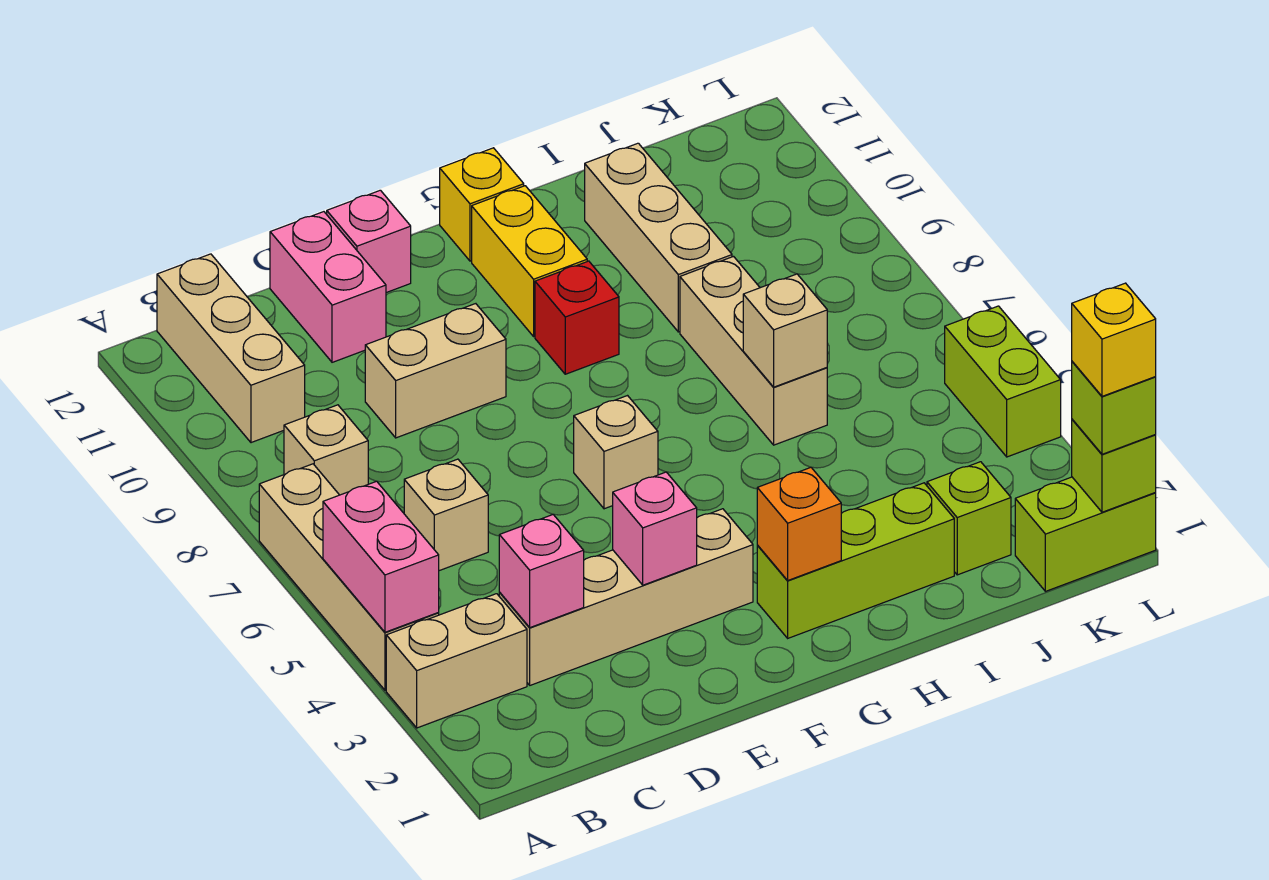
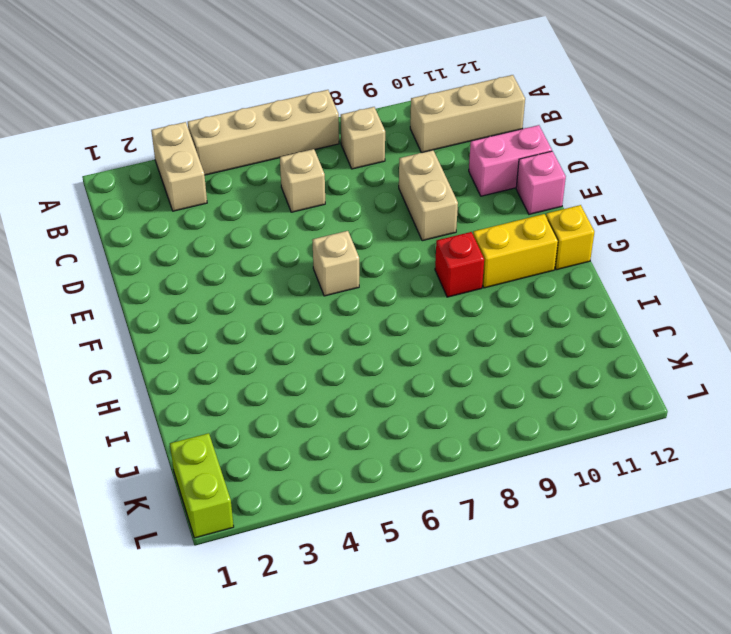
none -> tan 1x4 brick [499,509,753,685]
none -> lime 1x3 brick [757,483,954,638]
none -> tan 1x3 brick [680,257,827,445]

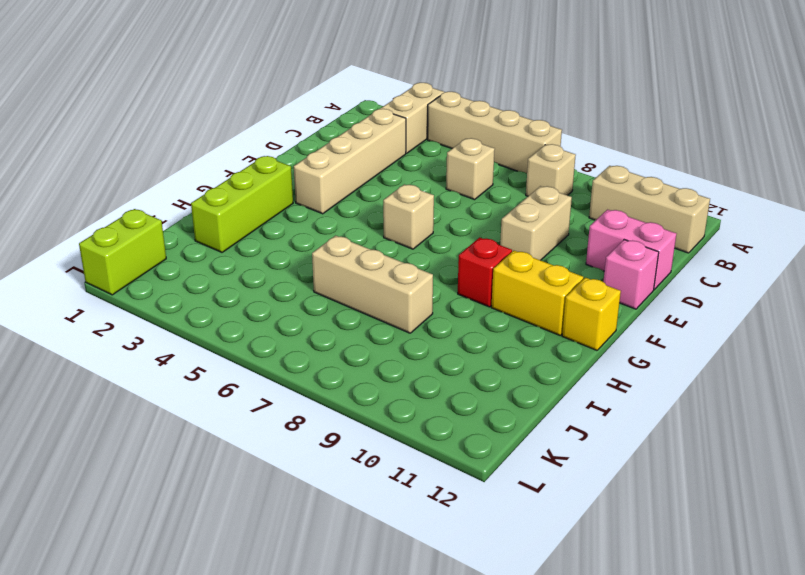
none -> tan 1x3 brick [585,143,732,332]
none -> lime 1x1 brick [927,462,1011,575]
none -> lime 1x2 brick [945,306,1061,457]

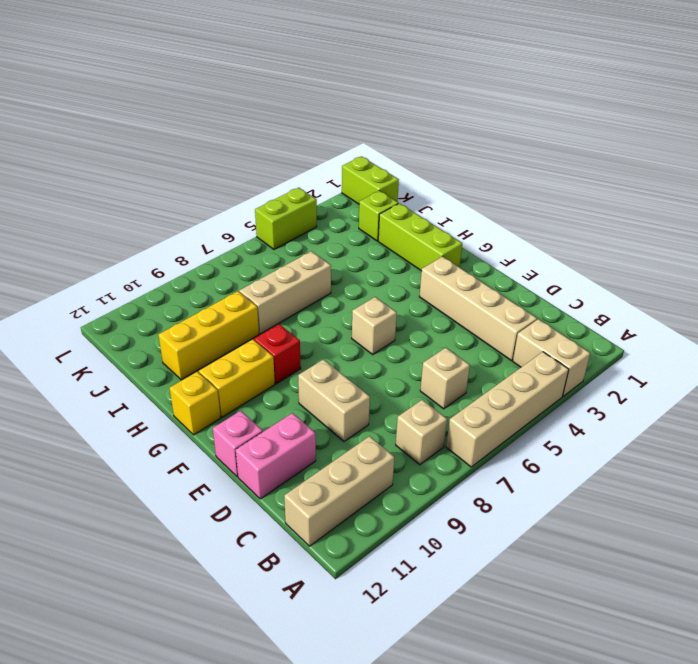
yellow 1x3 brick [158,291,259,380] -> tan 1x3 brick [585,143,732,332]
none -> pink 1x2 brick [323,481,439,632]
none -> pink 1x1 brick [499,515,584,628]
none -> pink 1x1 brick [613,472,697,585]

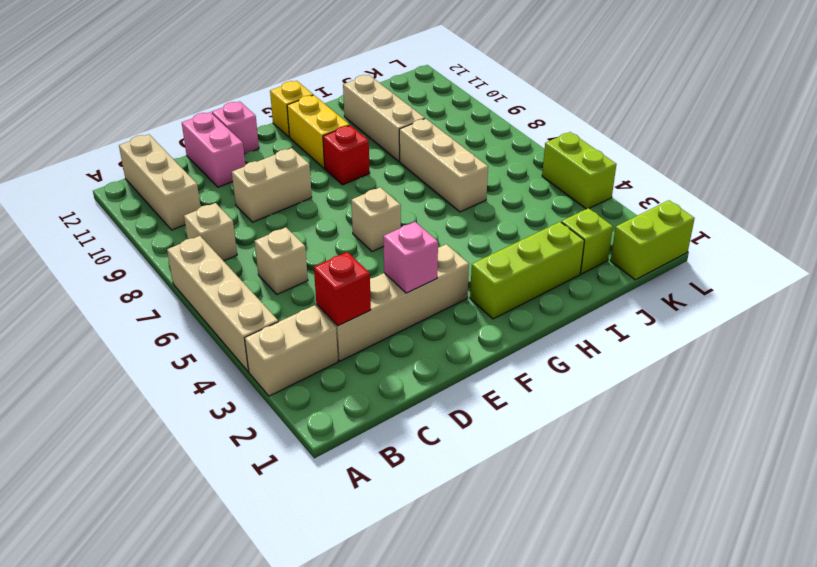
red 1x1 brick [314,252,371,326] -> pink 1x1 brick [499,515,584,628]
none -> pink 1x2 brick [323,481,439,632]
none -> orange 1x1 brick [757,468,841,581]
none -> tan 1x1 brick [743,274,827,387]

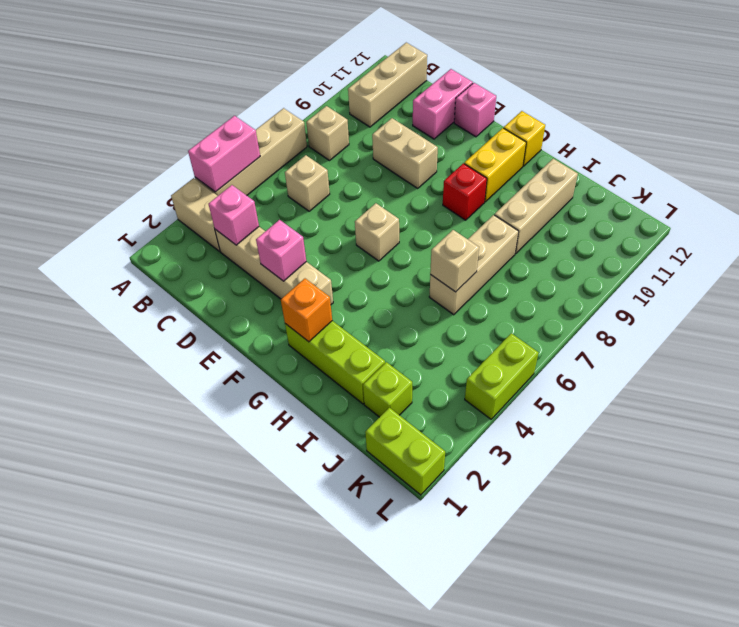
none -> lime 1x1 brick [1072,419,1156,512]
none -> lime 1x1 brick [1072,362,1156,454]
none -> yellow 1x1 brick [1072,283,1156,396]

